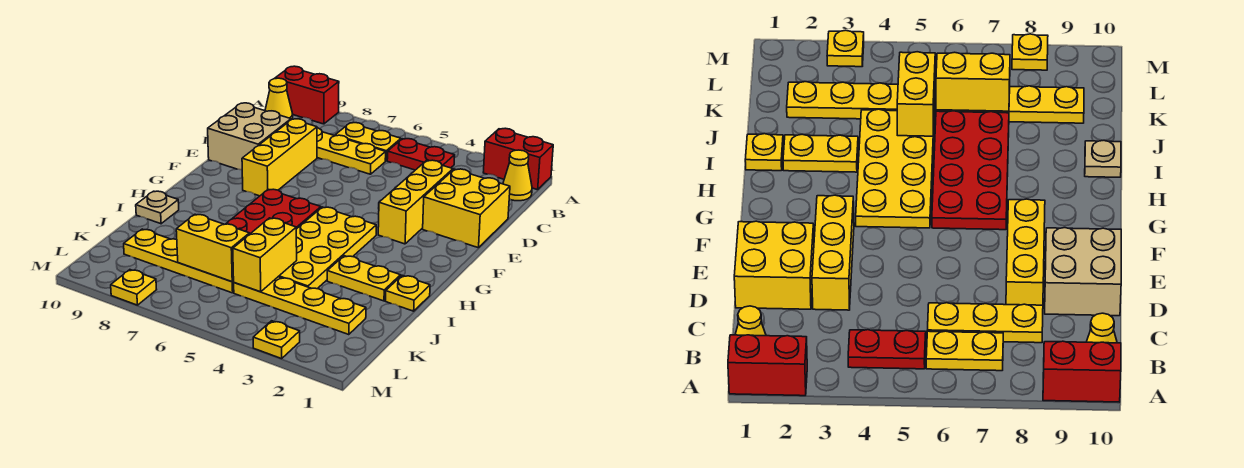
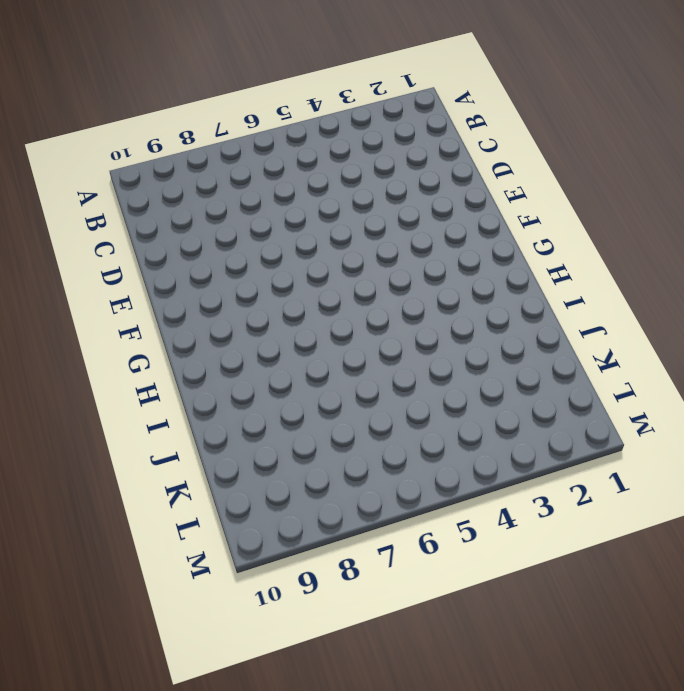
none -> red 1x2 brick [483,128,553,190]
none -> red 1x2 brick [275,66,339,124]
none -> yellow 1x1 cone [503,150,532,201]

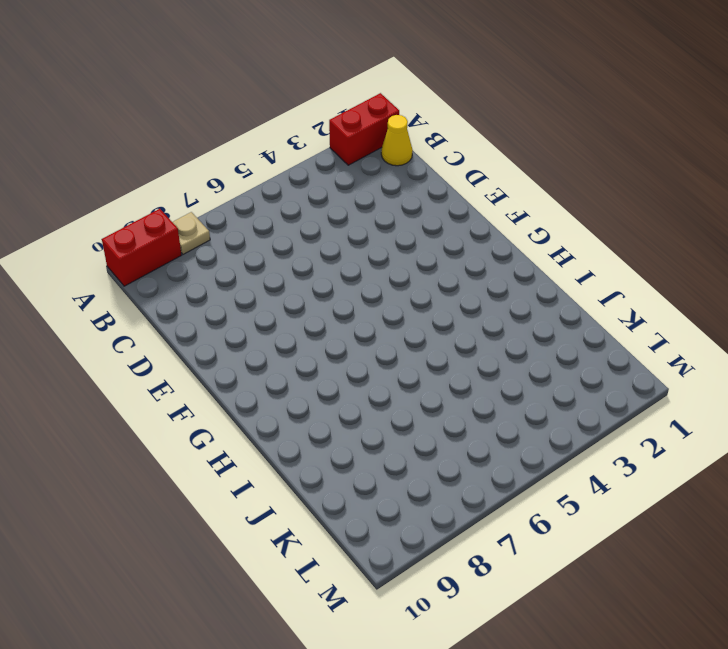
tan 1x1 plate [173,212,210,254] -> tan 1x1 plate moved to [136,191,179,224]
none -> red 1x2 plate [387,139,455,170]
none -> yellow 1x2 plate [335,123,401,161]
none -> yellow 1x1 cone [265,78,293,120]

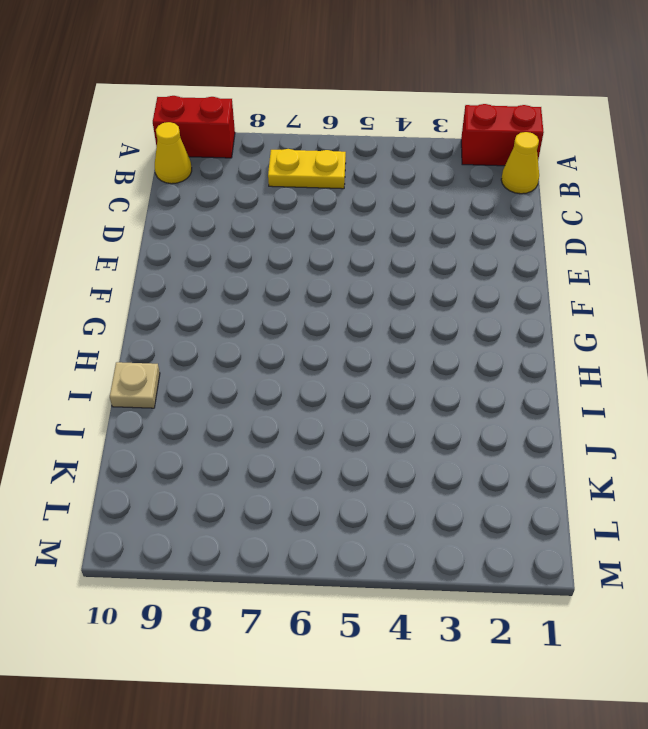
none -> red 1x2 plate [387,139,455,170]
none -> yellow 1x3 plate [317,128,386,174]
none -> yellow 2x2 brick [423,169,510,248]

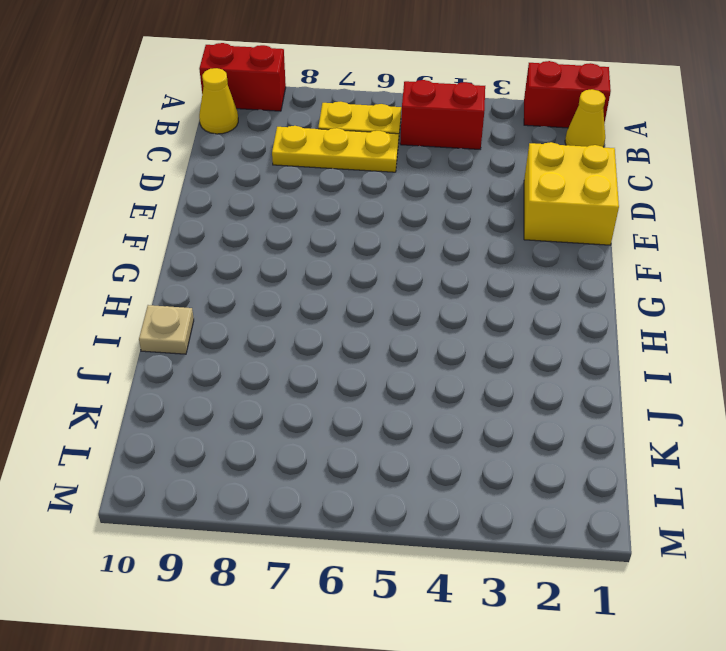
red 1x2 brick [400,80,485,149] -> red 1x2 plate [387,139,455,170]
none -> yellow 1x3 brick [378,160,453,244]
none -> yellow 1x3 brick [242,119,317,196]
none -> tan 2x2 brick [208,103,291,170]

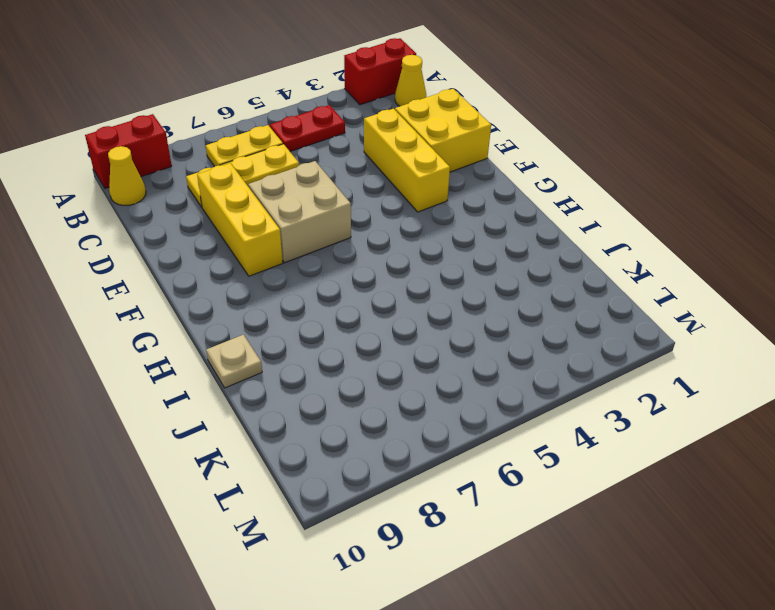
tan 2x2 brick [248,161,351,263] -> tan 2x2 brick moved to [208,103,291,170]
none -> yellow 2x4 plate [278,207,376,289]
none -> red 2x4 plate [226,189,321,234]
none -> yellow 1x1 plate [385,275,430,311]

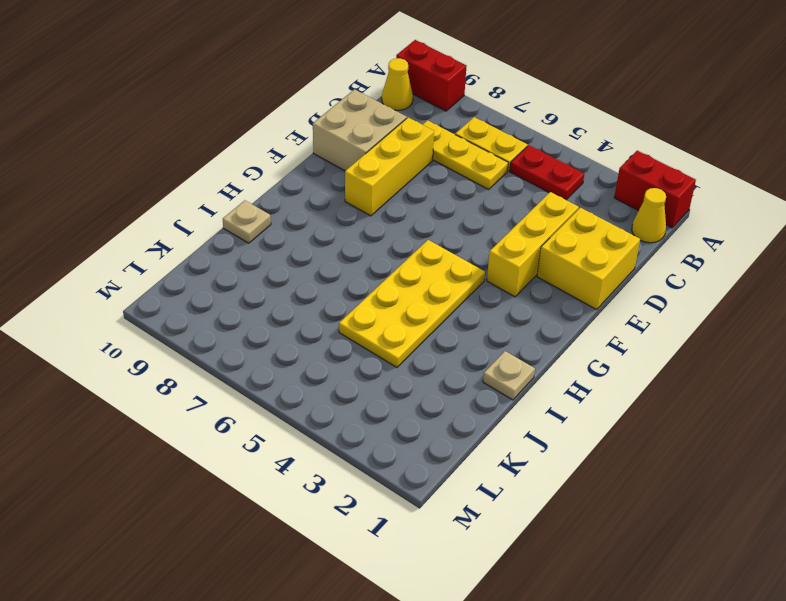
tan 1x1 plate [483,351,535,400] -> yellow 1x1 plate [385,275,430,311]
none -> red 2x4 plate [226,189,321,234]
none -> yellow 1x2 plate [327,256,401,301]
none -> yellow 1x4 plate [234,277,366,335]

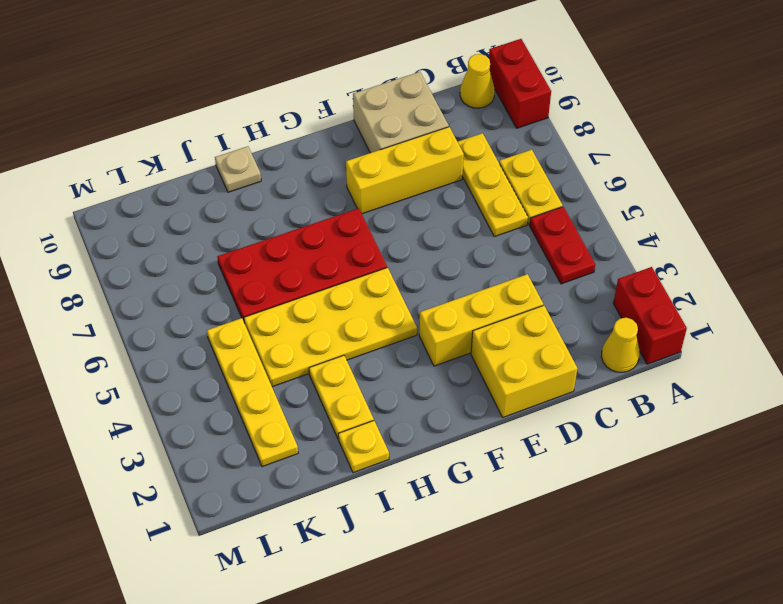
none -> yellow 1x4 plate [124,229,234,293]
none -> yellow 1x1 plate [253,321,300,359]
none -> yellow 1x1 plate [111,270,157,305]

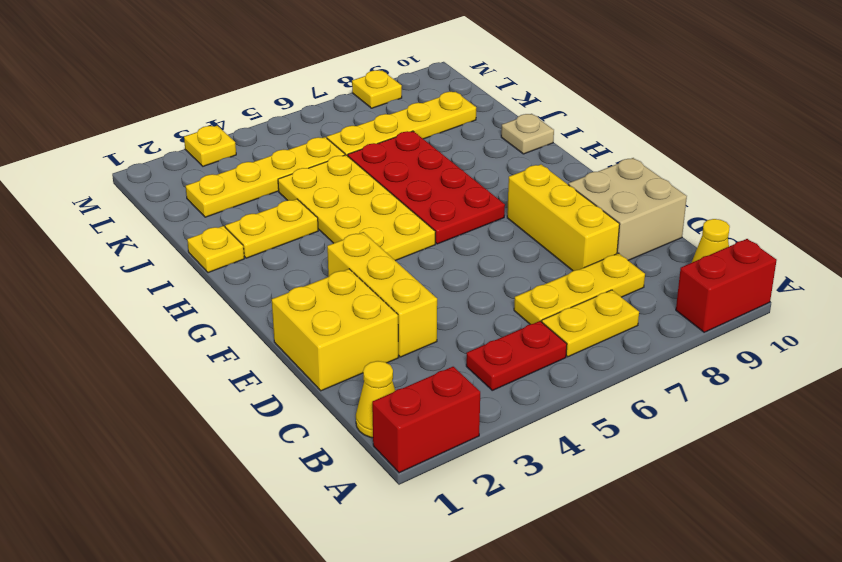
none -> yellow 1x2 brick [233,218,297,292]
none -> yellow 1x2 brick [176,214,249,282]

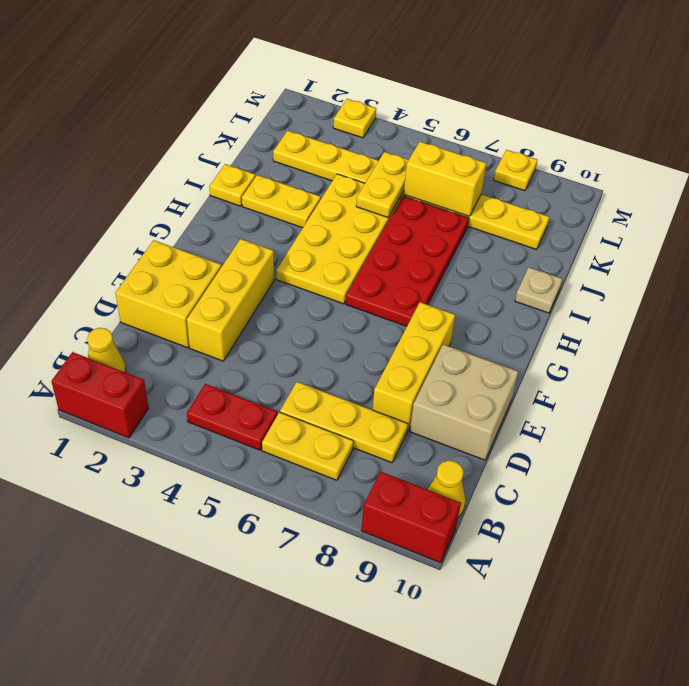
yellow 1x2 plate [356,152,408,217] -> yellow 1x2 brick [233,218,297,292]

